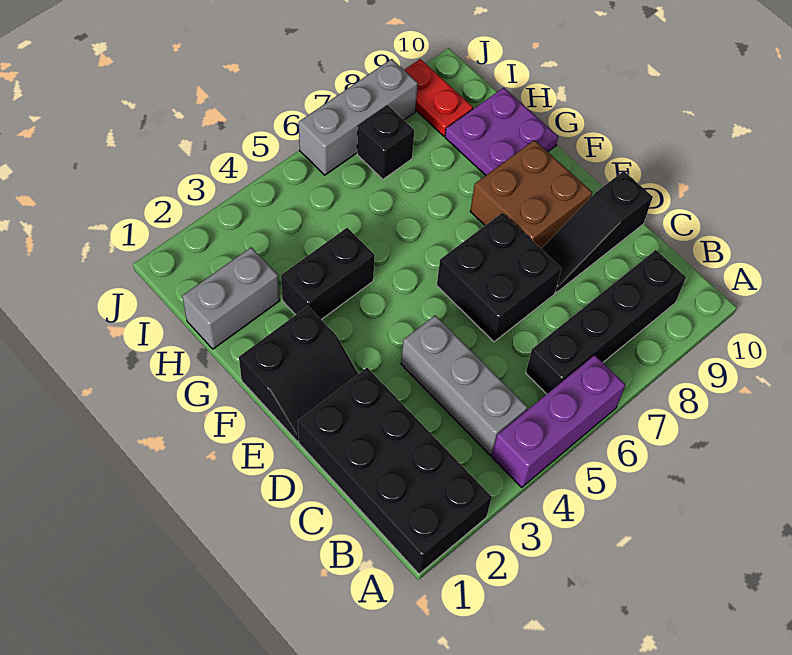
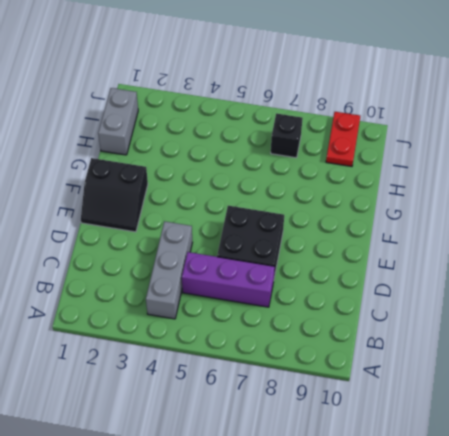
purple 1x3 brick [182,252,275,307] -> purple 1x3 brick moved to [492,355,626,487]
grey 1x2 brick [98,88,138,155] -> grey 1x2 brick turned to [182,247,280,349]
none -> black 2x4 brick [298,368,492,574]
none -> black 1x4 brick [526,250,686,394]
none -> black 1x3 slope [541,171,653,293]

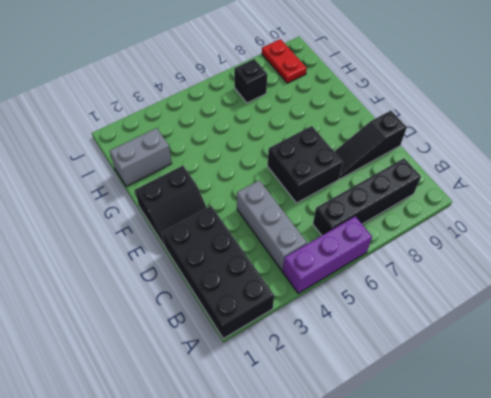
none -> brown 2x2 brick [470,140,592,248]
none -> black 1x2 brick [281,228,375,320]
none -> purple 2x2 plate [445,88,558,175]

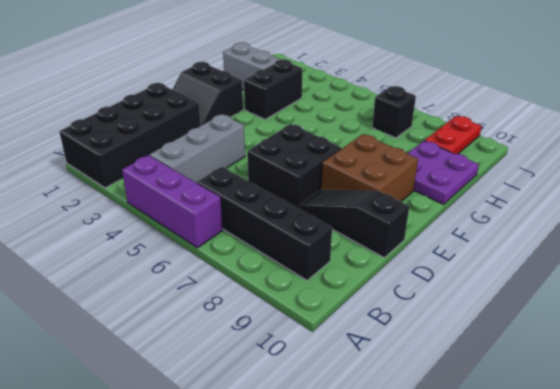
black 1x2 brick [244,59,302,120] -> black 1x2 brick turned to [281,228,375,320]
none -> grey 1x3 brick [299,59,418,175]

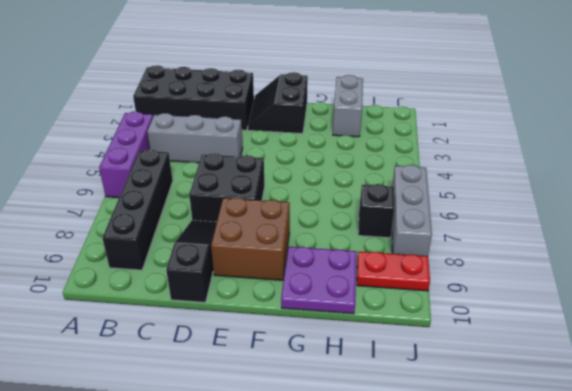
none -> black 1x2 brick [281,228,375,320]

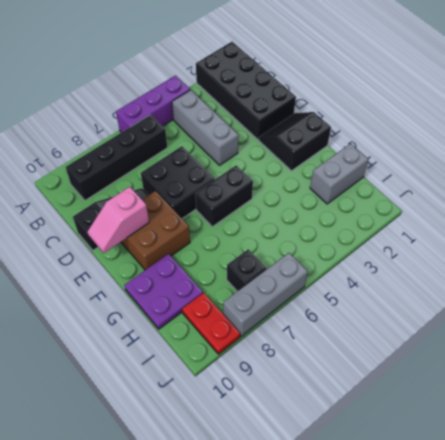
pink 1x2 slope [88,187,149,253] -> none
black 1x2 brick [195,165,253,227] -> black 1x2 brick moved to [281,228,375,320]

